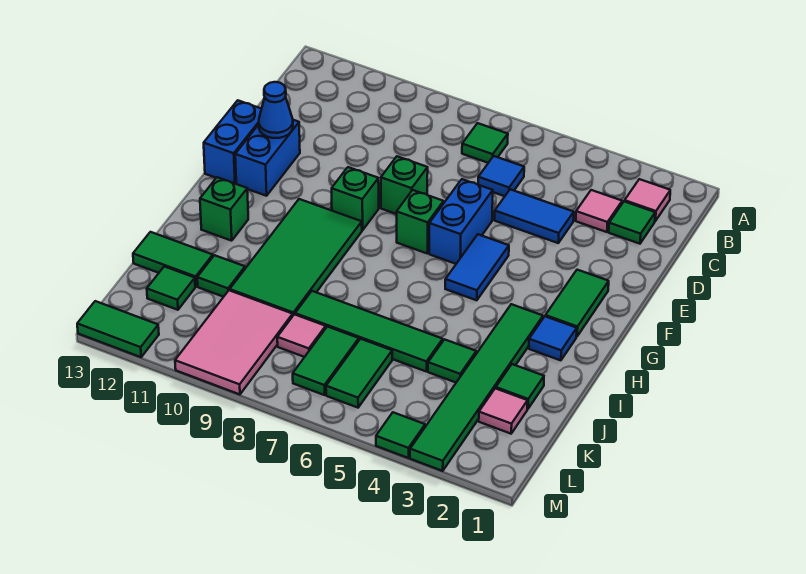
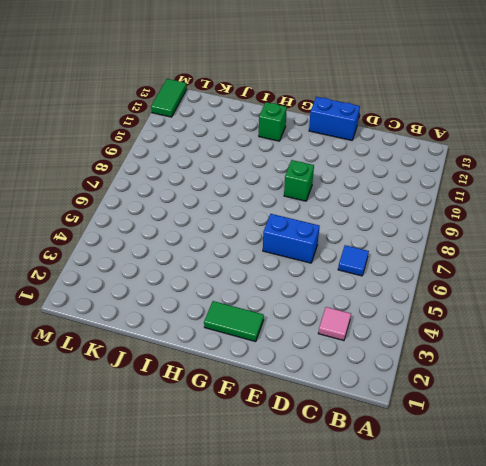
none -> pink 1x1 tile [625,179,670,221]
none -> green 1x1 tile [462,123,508,163]
none -> green 1x1 tile [609,201,655,244]
none -> blue 1x2 tile [495,189,574,243]

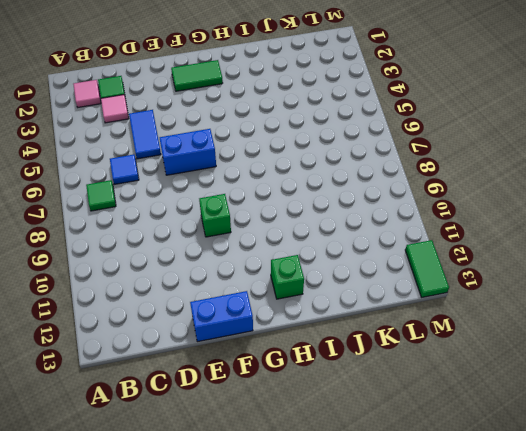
none -> green 1x1 brick [381,156,428,214]
none -> blue 1x2 brick [235,120,300,196]
none -> blue 1x2 tile [445,234,509,300]
none -> green 1x1 brick [397,190,444,254]

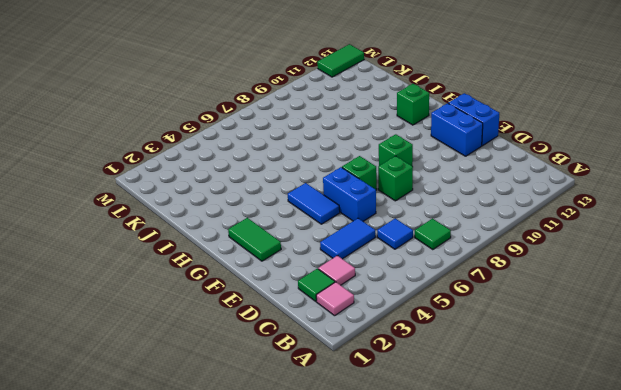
none -> green 2x4 tile [230,199,362,315]
none -> blue 1x1 tile [529,316,577,360]
none -> green 1x6 tile [410,304,543,471]
none -> green 1x1 tile [496,364,544,409]

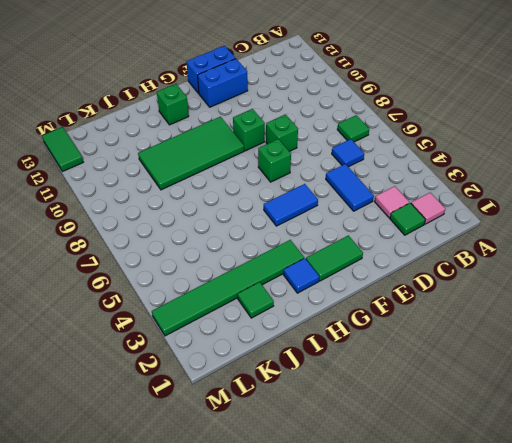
none -> blue 1x2 brick [429,179,493,264]
none -> green 1x1 tile [428,339,476,382]
none -> green 1x4 tile [295,291,443,371]
none -> green 1x1 tile [197,255,245,297]

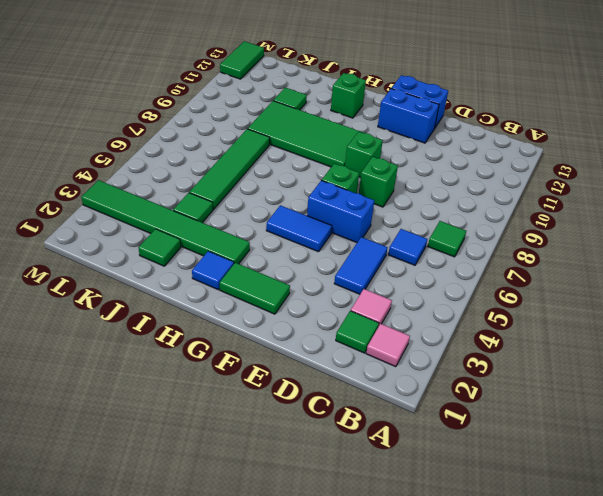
none -> green 1x2 tile [133,232,213,286]
none -> pink 1x1 tile [479,388,528,434]
none -> green 1x2 tile [326,339,392,408]
none -> green 1x2 tile [293,327,359,395]

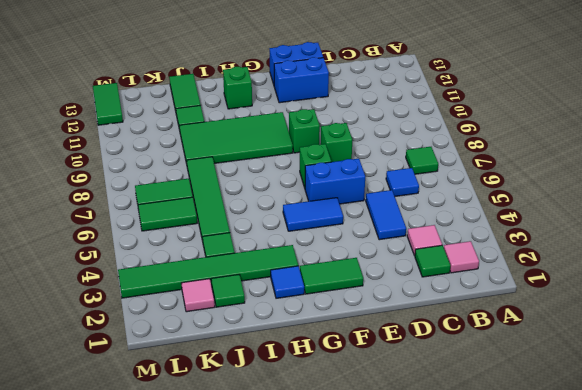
none -> pink 1x1 tile [277,314,326,357]
none -> pink 2x3 tile [175,290,293,394]
none -> green 1x1 tile [147,266,195,310]
none -> green 1x1 tile [376,412,425,458]

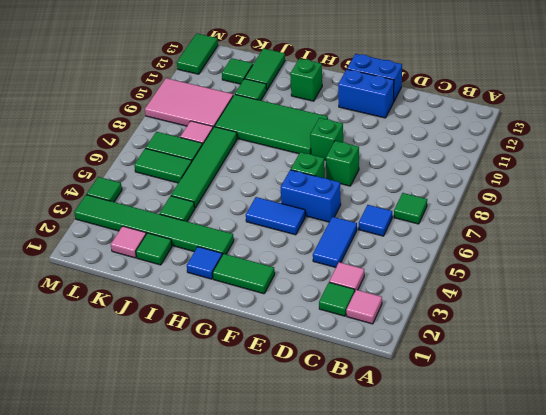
none -> blue 1x1 cone [259,82,293,138]

